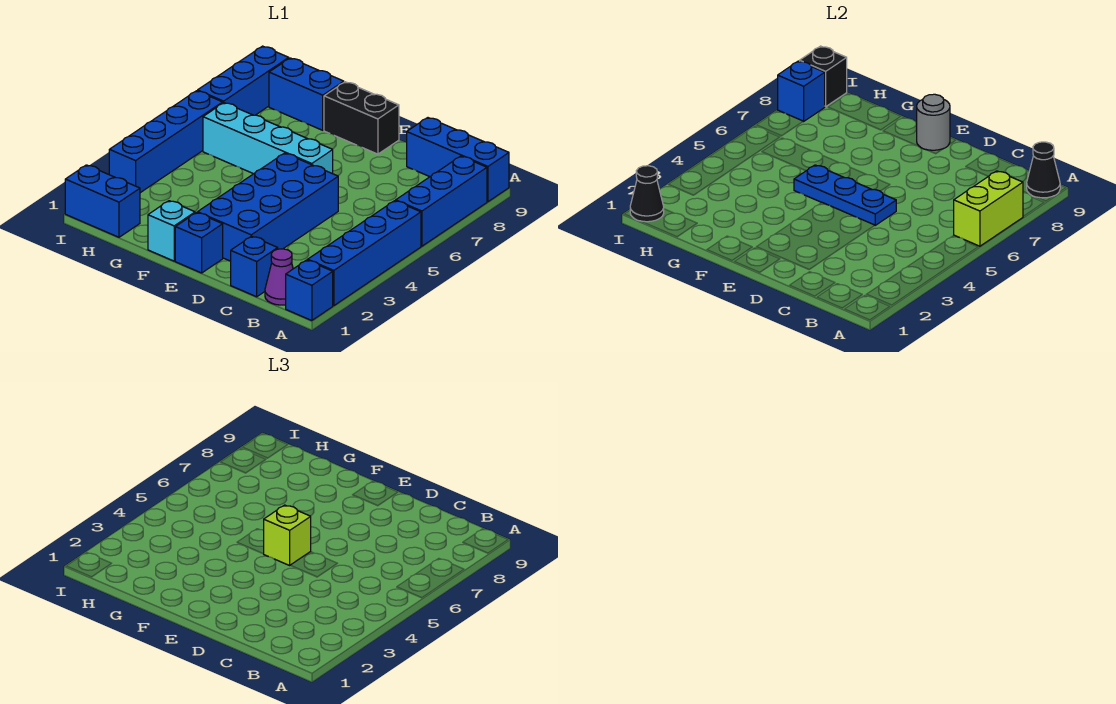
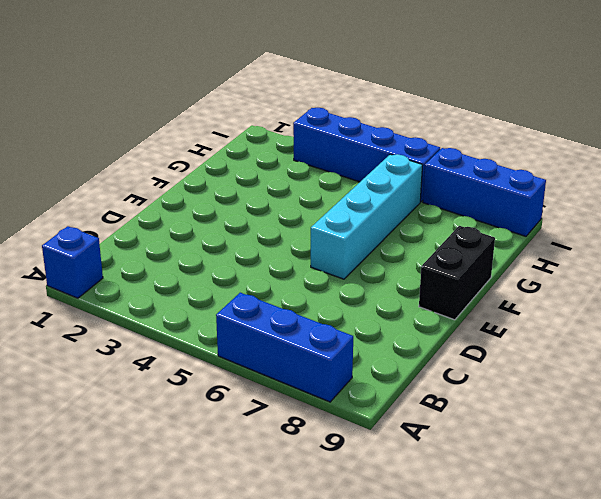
none -> blue 1x4 brick [308,201,421,306]
none -> blue 1x3 brick [407,118,509,202]
none -> purple 1x1 cone [265,249,293,305]

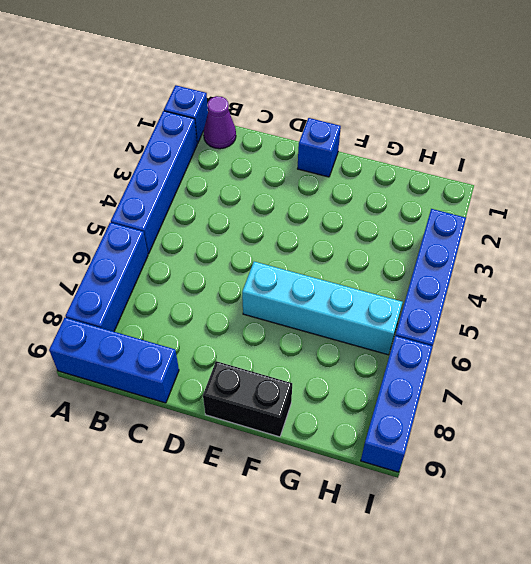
none -> blue 1x1 brick [231,236,278,297]
none -> blue 2x4 brick [198,153,338,261]
none -> cyan 1x1 brick [148,201,195,261]

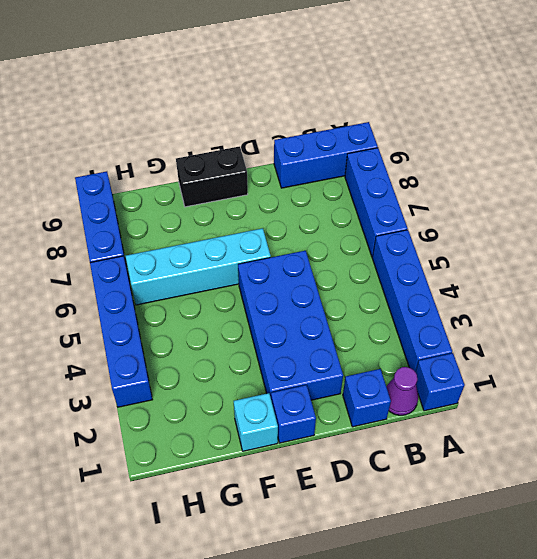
none -> blue 1x2 brick [269,58,344,130]
none -> blue 1x2 brick [65,165,140,237]
none -> lime 1x2 brick [954,171,1023,246]

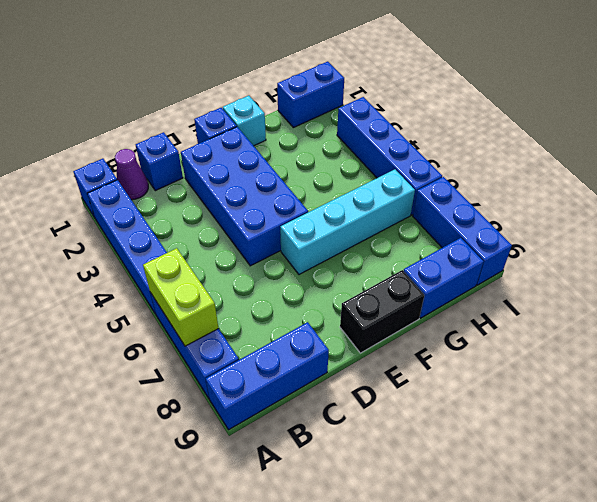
none -> black 1x1 cone [1027,142,1060,198]
none -> blue 1x3 plate [794,165,896,225]
none -> grey 1x1 round brick [917,94,950,150]

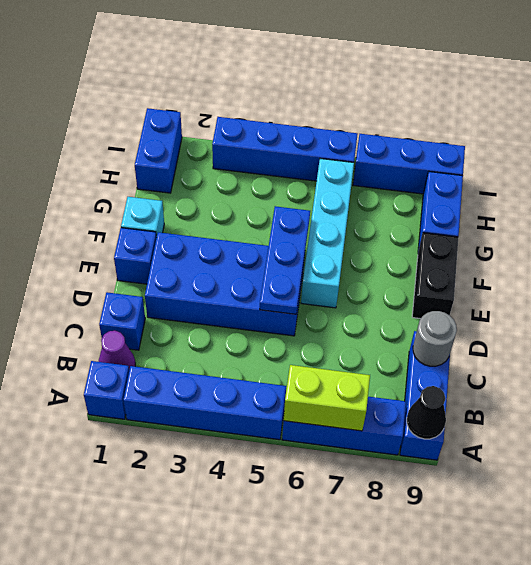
grey 1x1 round brick [413,311,457,366] -> grey 1x1 round brick moved to [917,94,950,150]
none -> black 1x1 cone [630,166,664,222]
none -> blue 1x1 brick [778,61,825,121]
none -> black 1x1 brick [800,46,847,107]

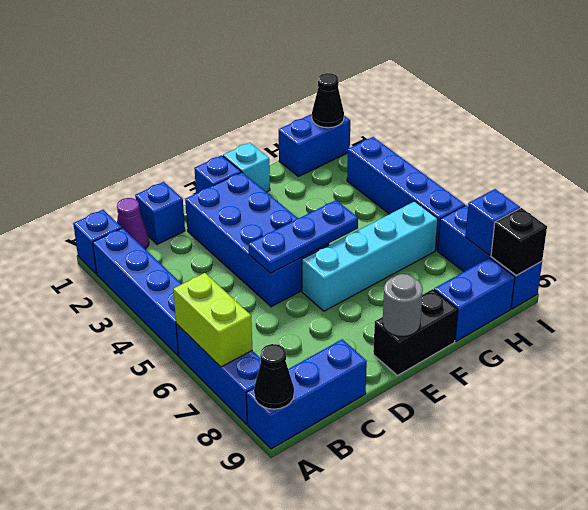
none -> lime 1x1 brick [264,505,311,565]

